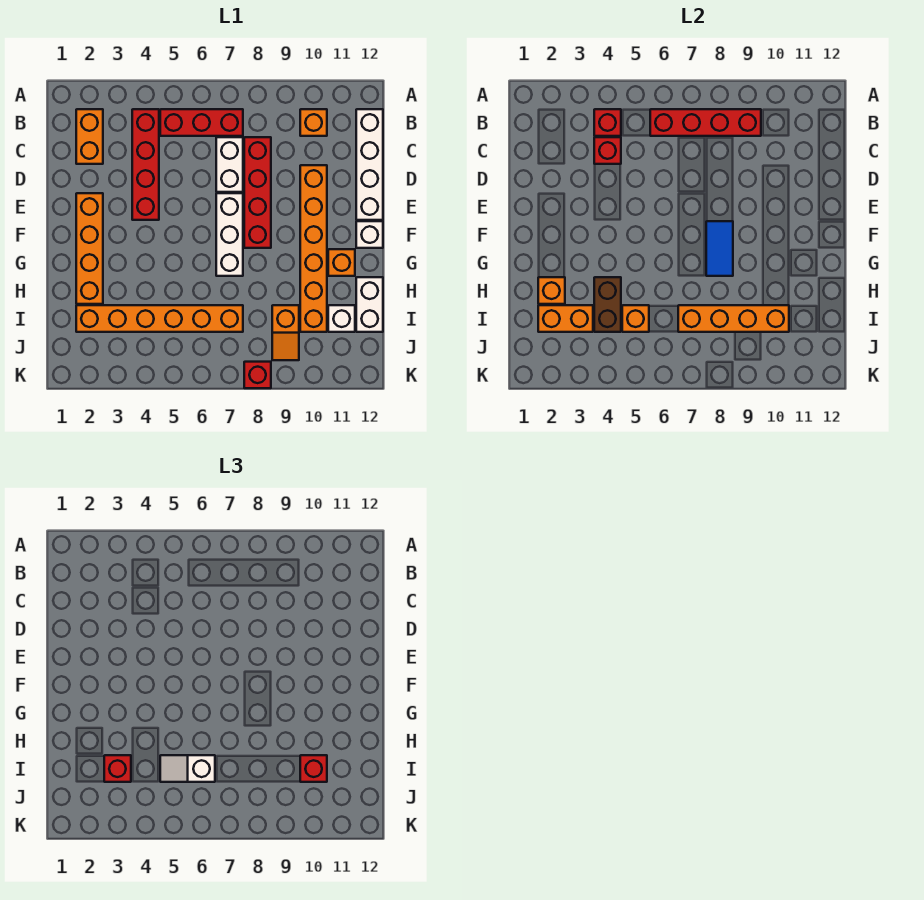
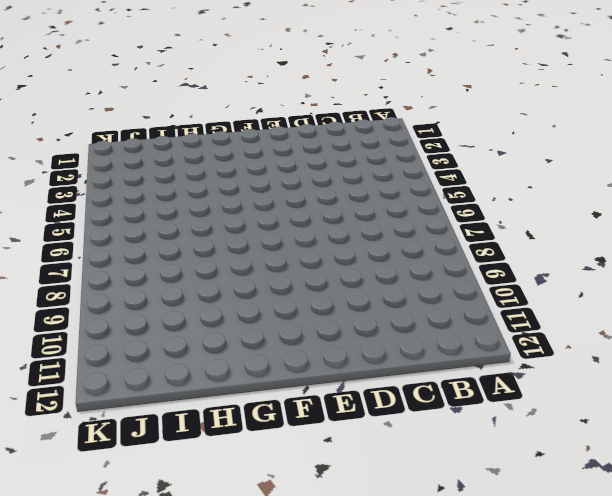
none -> orange 1x2 brick [76,109,103,164]
none -> red 1x4 brick [132,109,159,220]
none -> red 1x3 brick [160,109,243,136]

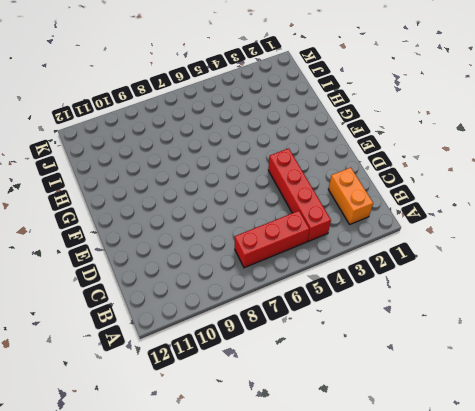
none -> orange 1x1 brick [300,109,327,136]
none -> white 1x4 brick [356,109,383,220]
none -> white 1x2 brick [216,137,243,192]

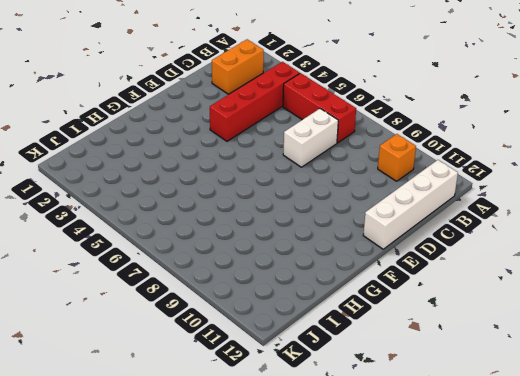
none -> red 1x4 brick [244,137,271,248]
none -> orange 1x6 brick [300,165,327,332]
none -> orange 1x4 brick [76,193,103,304]

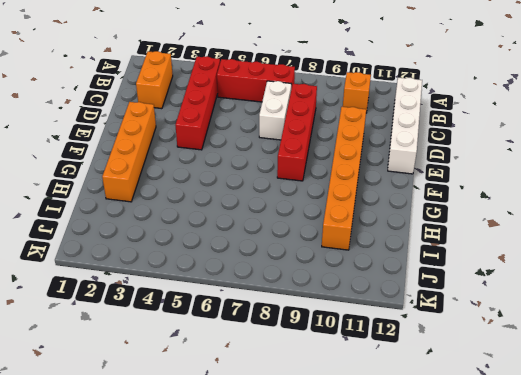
none -> white 1x3 brick [216,193,243,276]
none -> white 1x1 brick [356,221,383,248]
none -> orange 1x1 brick [328,249,355,276]

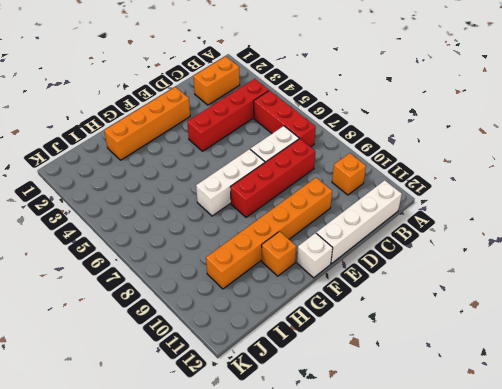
none -> white 1x2 brick [356,277,383,332]
none -> orange 1x6 brick [76,305,243,332]
none -> orange 1x2 slope [272,305,299,360]

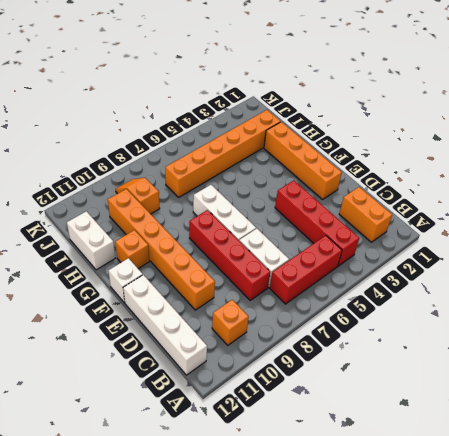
none -> white 1x1 brick [328,305,355,332]
none -> red 1x1 brick [244,362,271,388]
none -> red 1x1 brick [594,109,621,136]

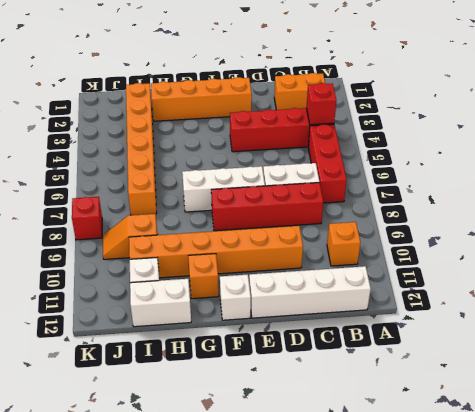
none -> red 1x4 brick [650,109,761,136]
none -> red 1x1 brick [594,137,621,164]
none -> blue 1x2 tile [706,221,733,276]

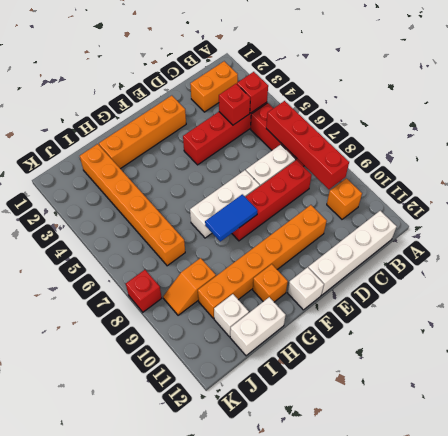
none -> orange 1x1 brick [538,277,565,304]
none -> brown 1x2 brick [594,277,621,332]
none -> orange 1x2 brick [538,305,593,332]

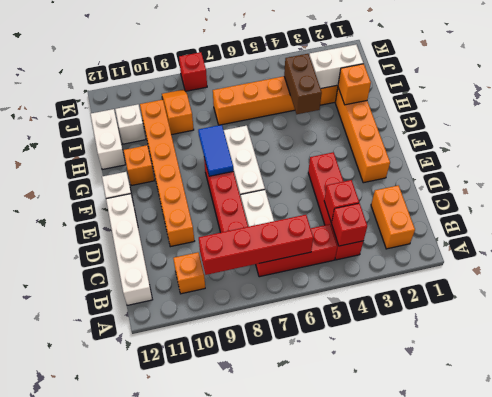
white 1x2 brick [309,45,363,89] -> orange 1x2 brick [538,305,593,332]
none -> orange 1x1 brick [622,305,649,332]
none -> orange 1x4 brick [678,305,789,332]
none -> red 1x1 brick [104,755,131,782]

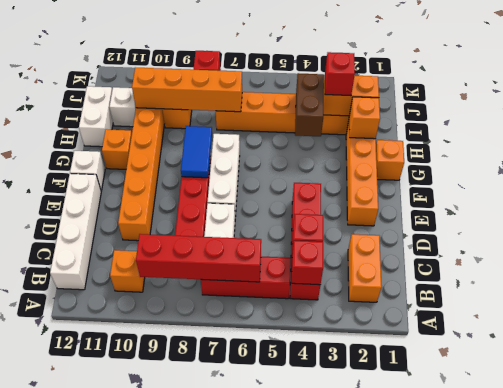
orange 1x1 brick [376,140,404,180] -> orange 1x1 brick moved to [622,305,649,332]
none -> white 1x2 slope [160,755,215,782]
none -> red 1x1 brick [300,755,327,782]

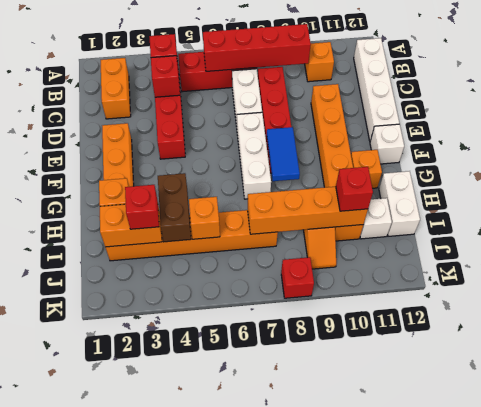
none -> white 1x2 slope [160,755,215,782]

